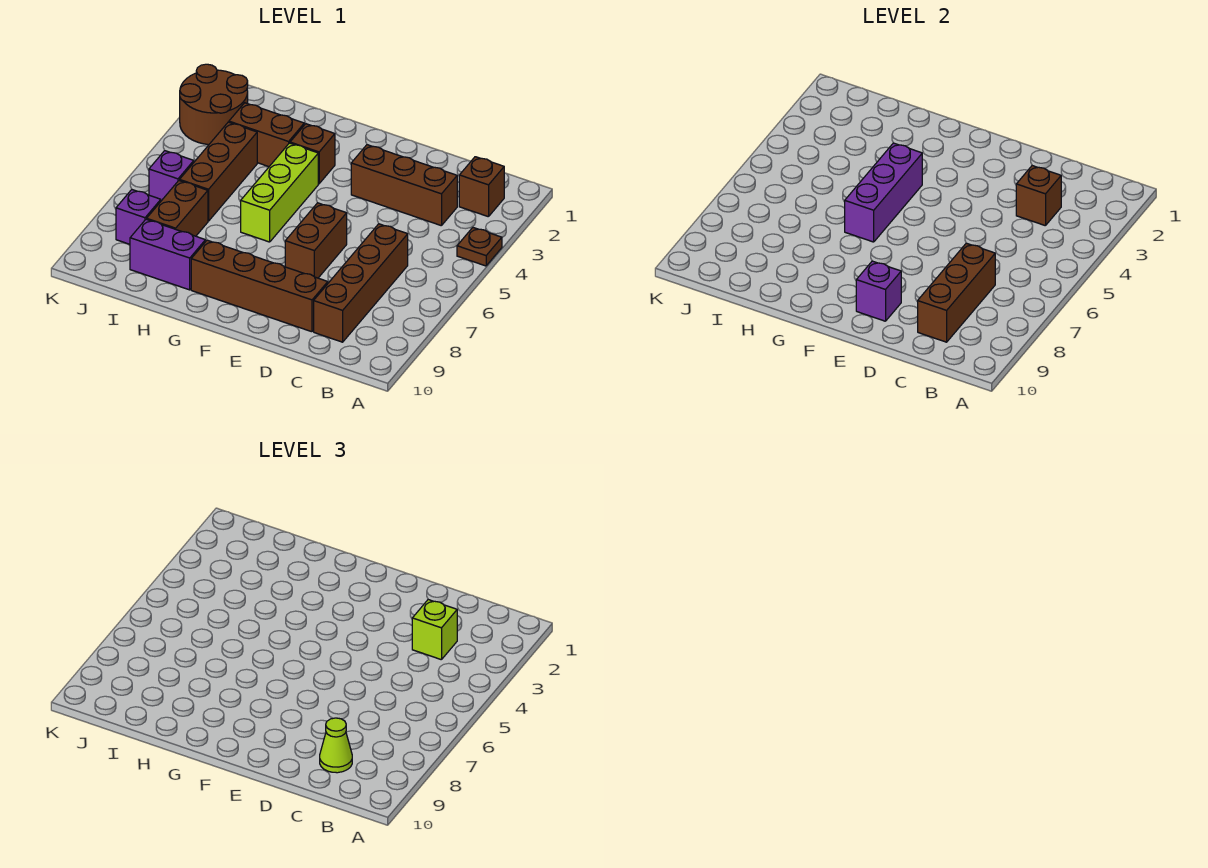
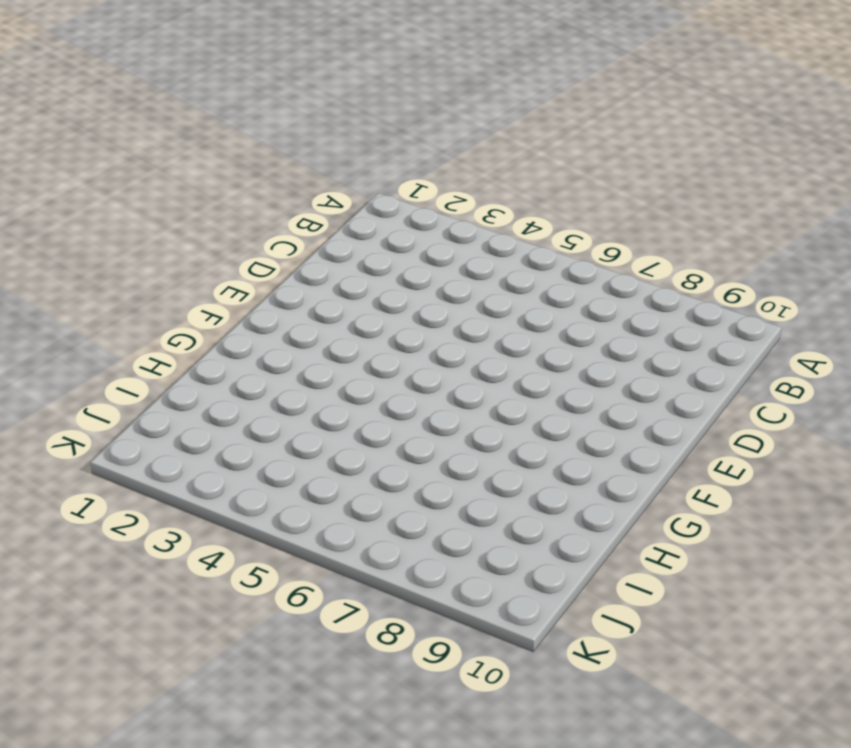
none -> brown 1x1 plate [457,228,502,266]
none -> brown 1x1 brick [459,157,504,217]
none -> brown 1x3 brick [351,145,457,226]

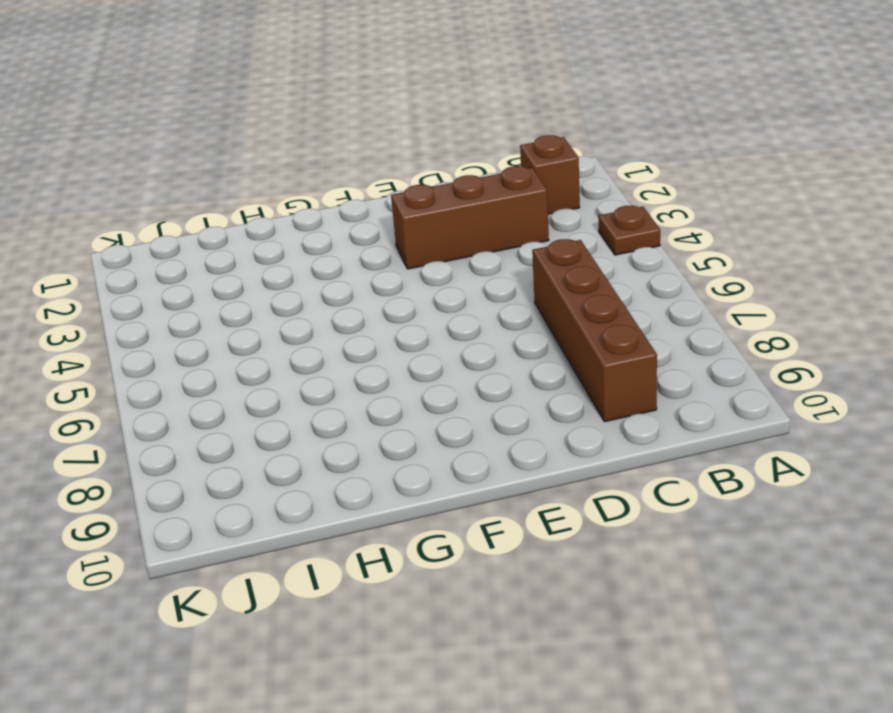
none -> brown 1x4 brick [191,240,328,332]
none -> brown 1x2 brick [285,203,347,278]
none -> brown 1x1 brick [290,124,335,184]

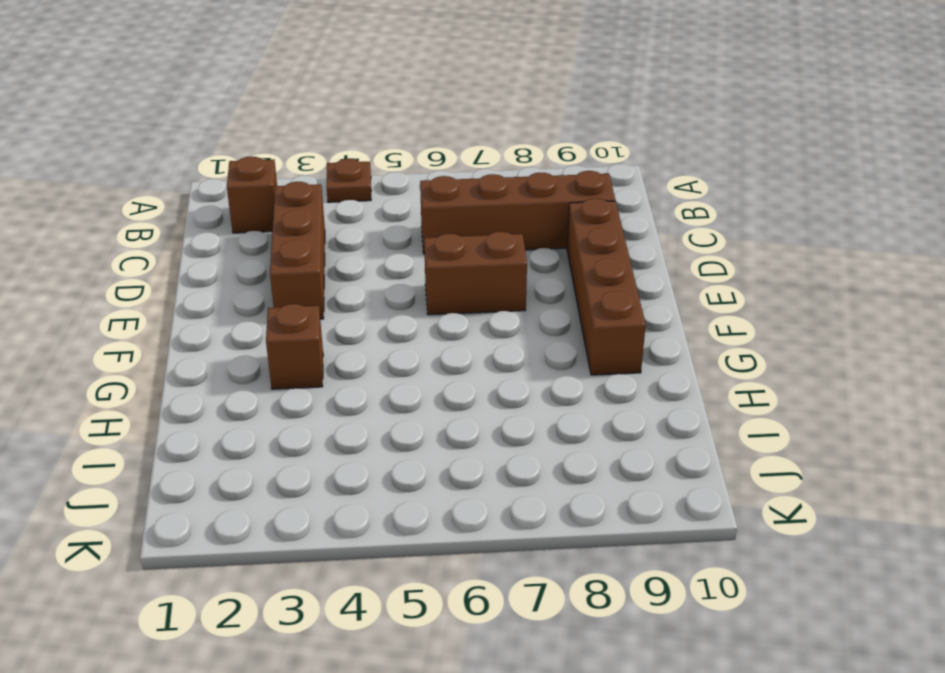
none -> lime 1x3 brick [241,143,318,242]
none -> brown 1x2 brick [229,103,304,167]
none -> purple 1x2 brick [130,219,205,290]

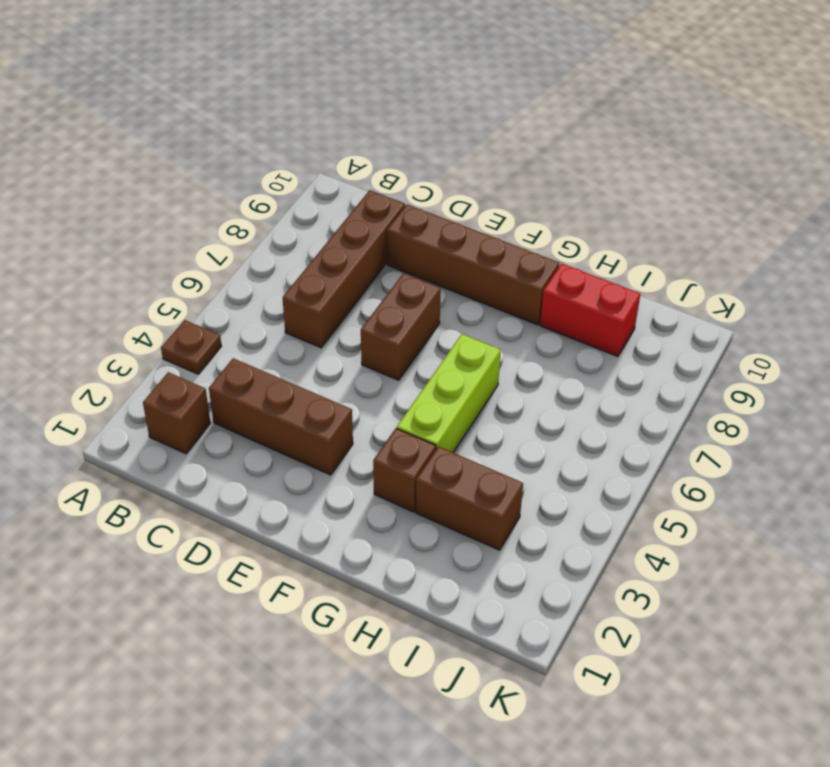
red 1x2 brick [540,264,640,356] -> purple 1x2 brick [130,219,205,290]
none -> brown 1x3 brick [180,122,257,221]
none -> brown 1x2 brick [147,181,208,236]
none -> brown 2x2 round brick [180,64,248,145]

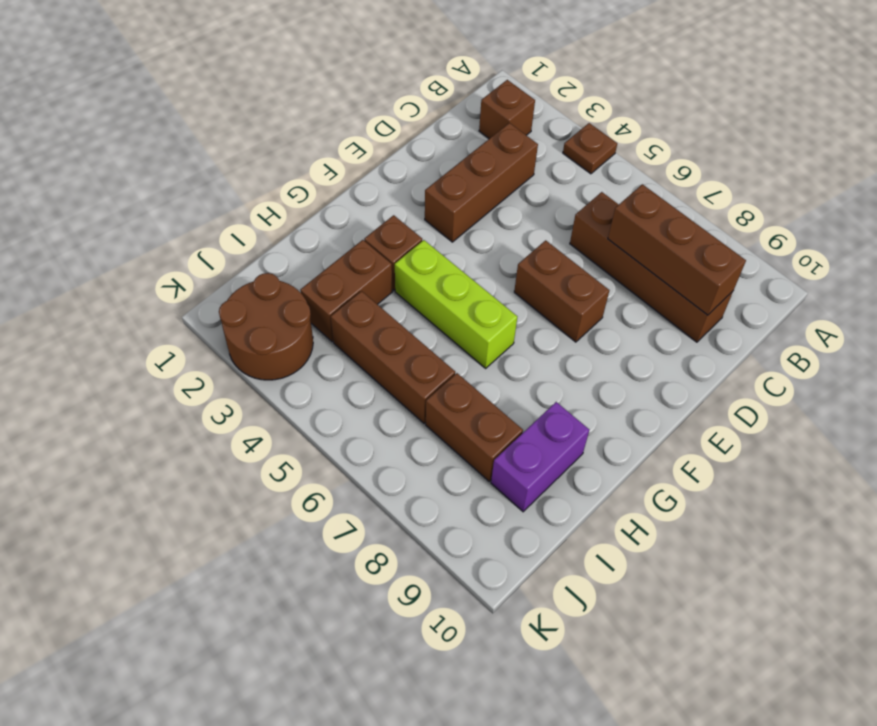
none -> brown 1x4 brick [191,240,328,332]
none -> purple 1x1 brick [149,151,194,201]
none -> purple 1x1 brick [116,190,161,244]

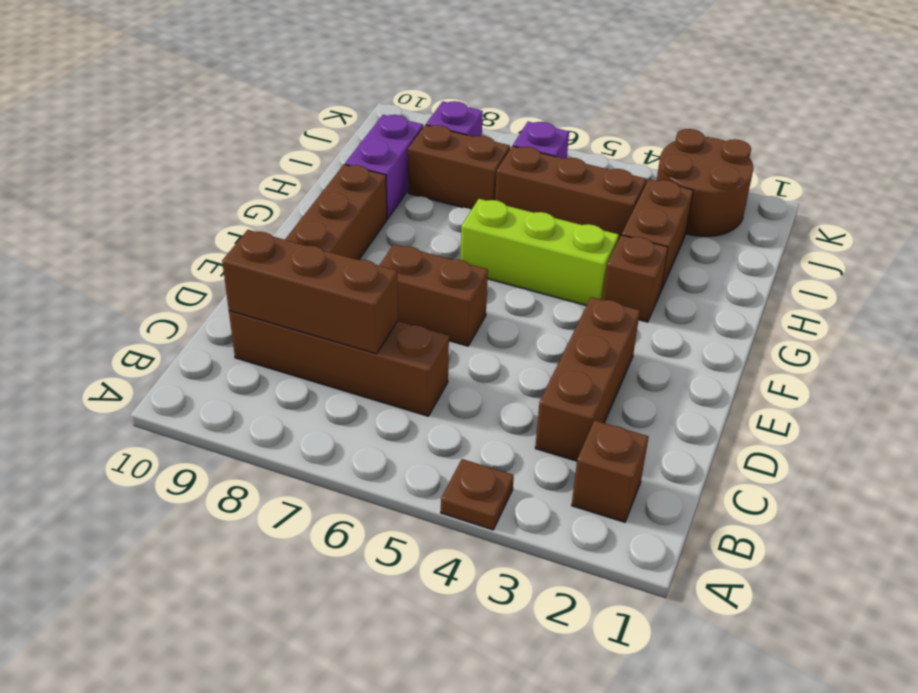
none -> brown 1x1 brick [1016,166,1061,226]
none -> purple 1x1 brick [856,261,901,321]
none -> purple 1x3 brick [845,143,922,242]

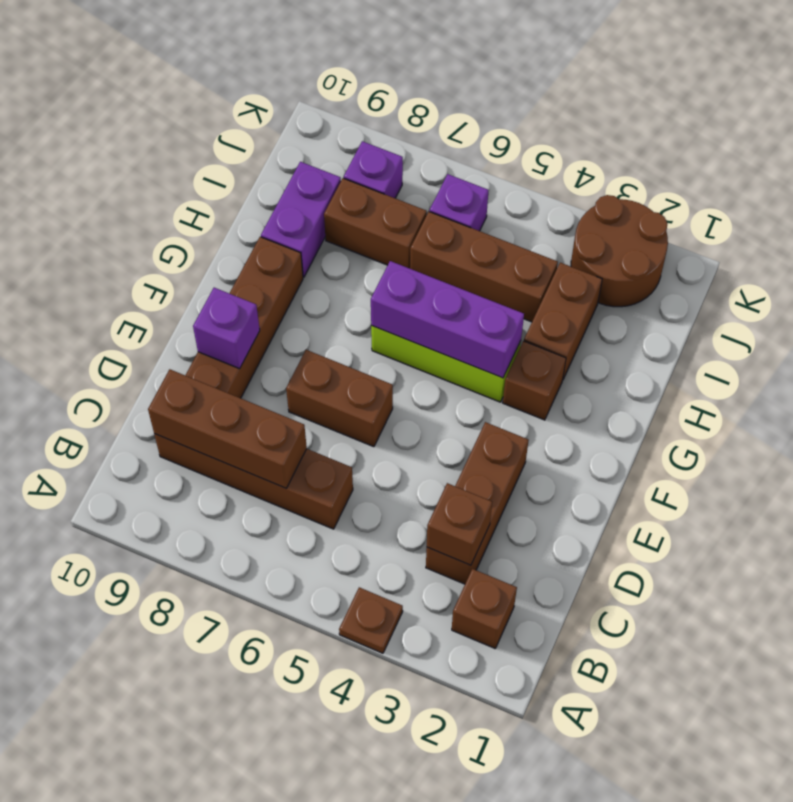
none -> lime 1x1 brick [412,600,457,660]
none -> lime 1x1 cone [320,718,352,773]

